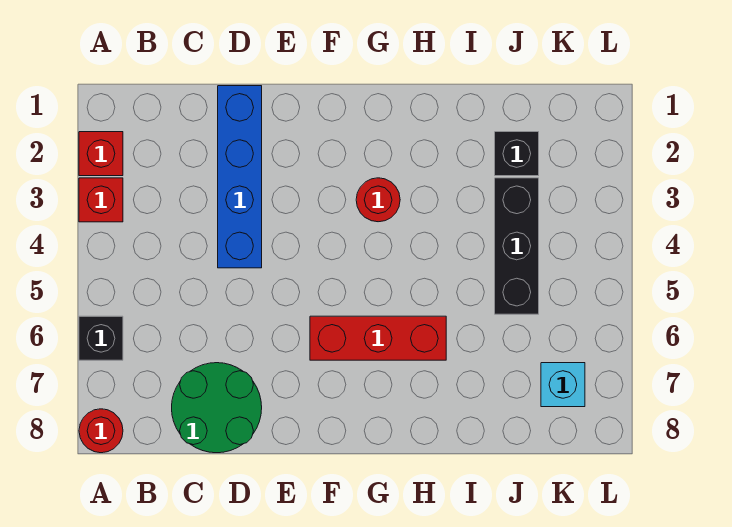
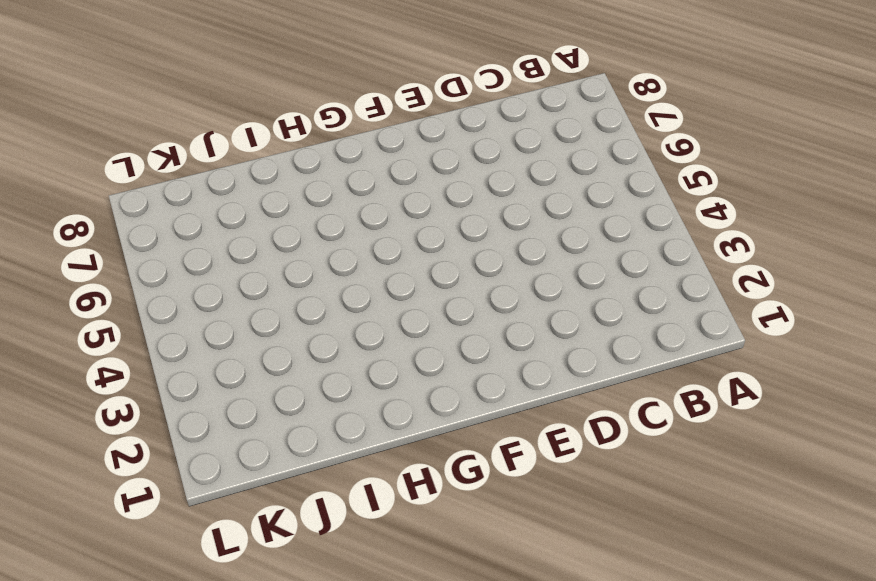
none -> red 1x1 brick [79,132,123,176]
none -> red 1x1 brick [79,178,123,222]

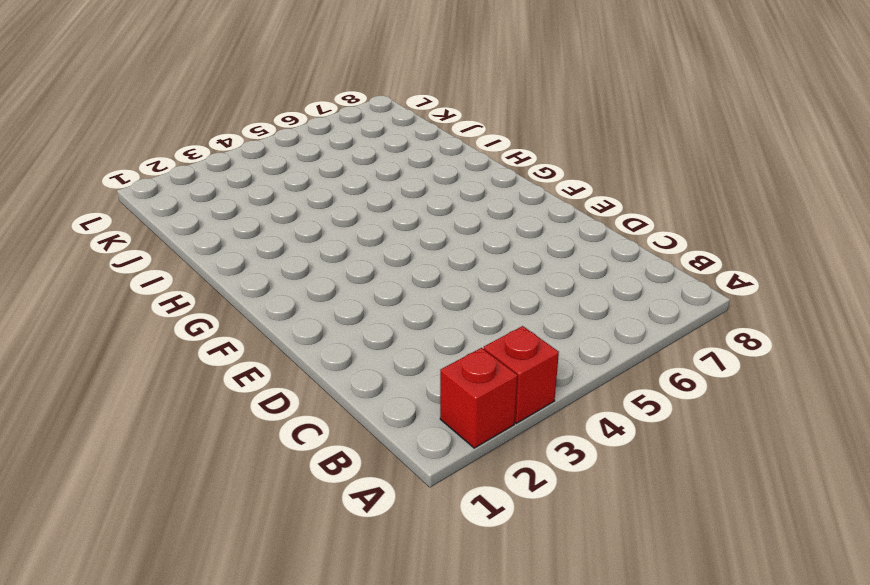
none -> black 1x1 brick [79,316,123,360]
none -> red 1x1 round brick [79,409,123,453]

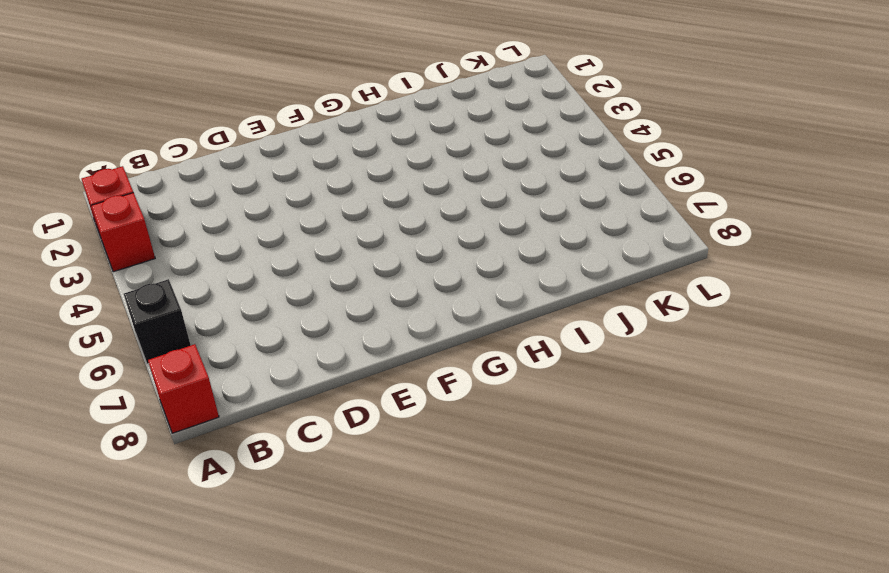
red 1x1 brick [148,344,219,433] -> red 1x1 round brick [79,409,123,453]
none -> green 2x2 round brick [172,363,262,453]
none -> blue 1x4 brick [218,86,262,268]

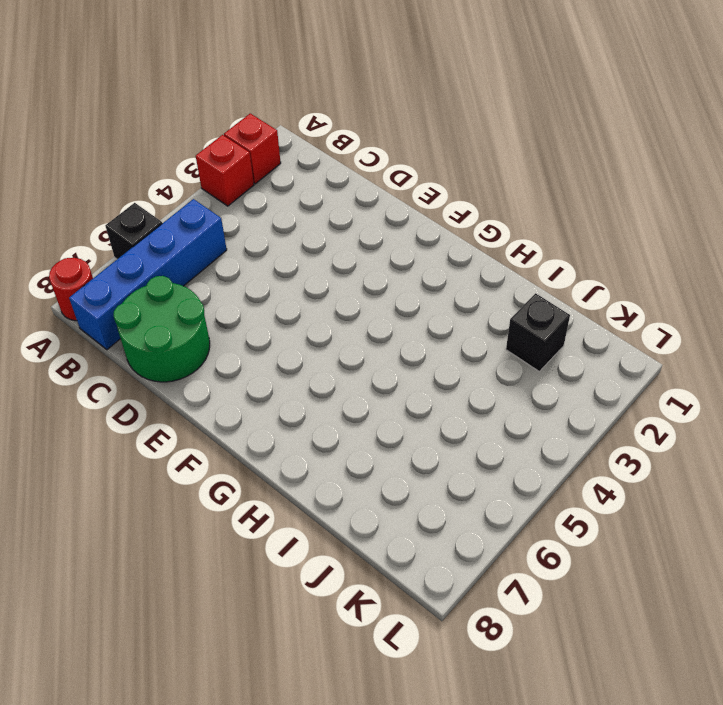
blue 1x4 brick [69,199,227,350] -> blue 1x4 brick moved to [218,86,262,268]
none -> red 1x3 brick [310,316,446,360]
none -> red 1x1 round brick [356,178,400,222]

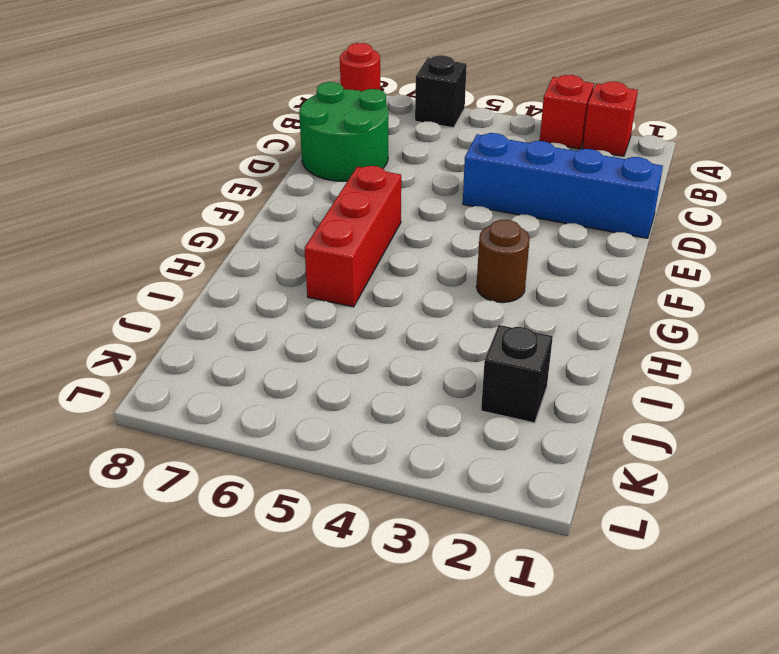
brown 1x1 round brick [476,220,530,302] -> red 1x1 round brick [356,178,400,222]
none -> black 1x3 brick [495,178,539,314]
none -> cyan 1x1 brick [541,363,585,407]

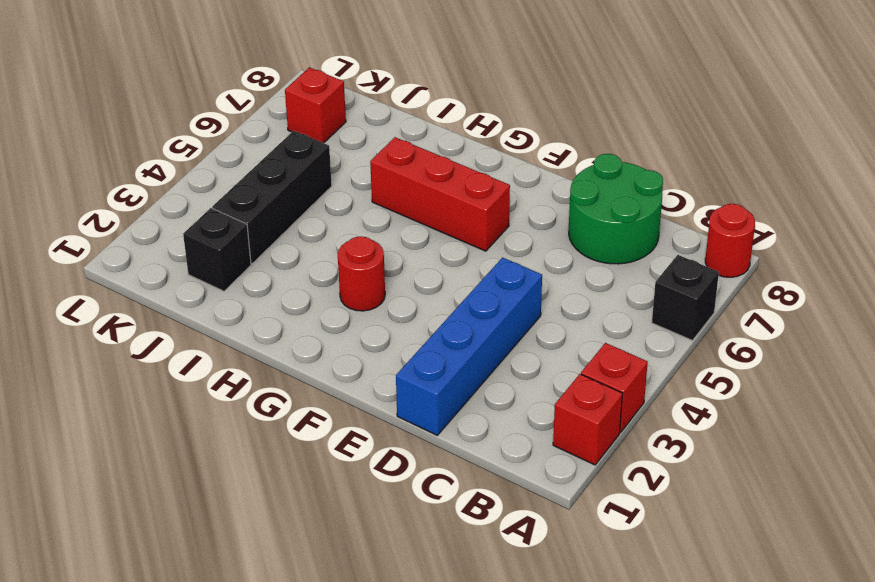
red 1x1 brick [285,67,346,143] -> cyan 1x1 brick [541,363,585,407]

